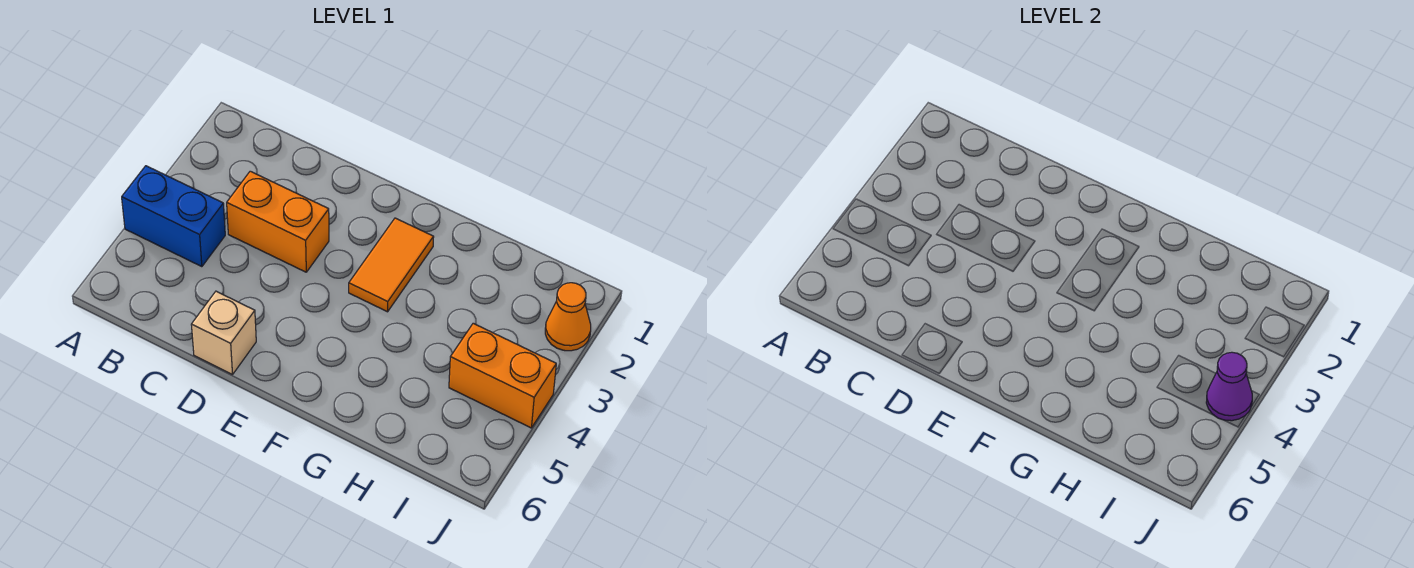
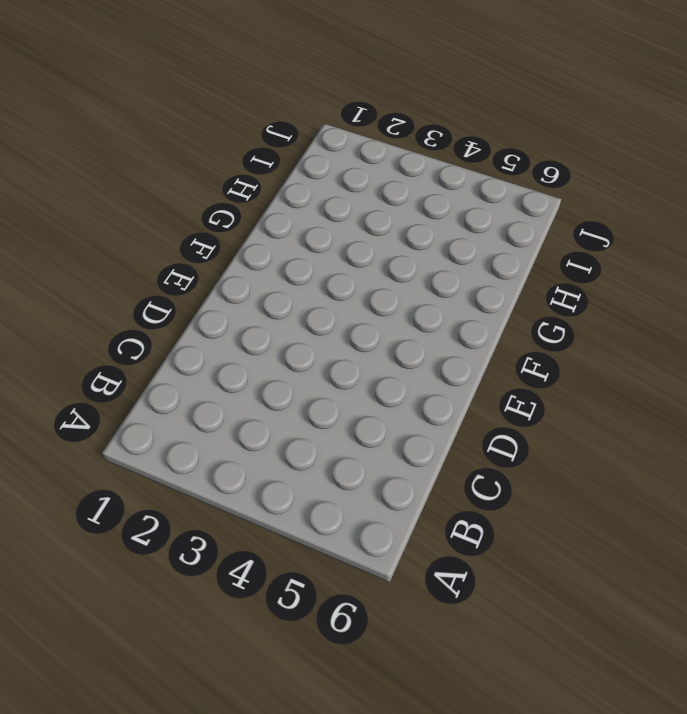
none -> blue 1x2 brick [122,166,225,267]
none -> orange 1x2 brick [227,171,329,272]

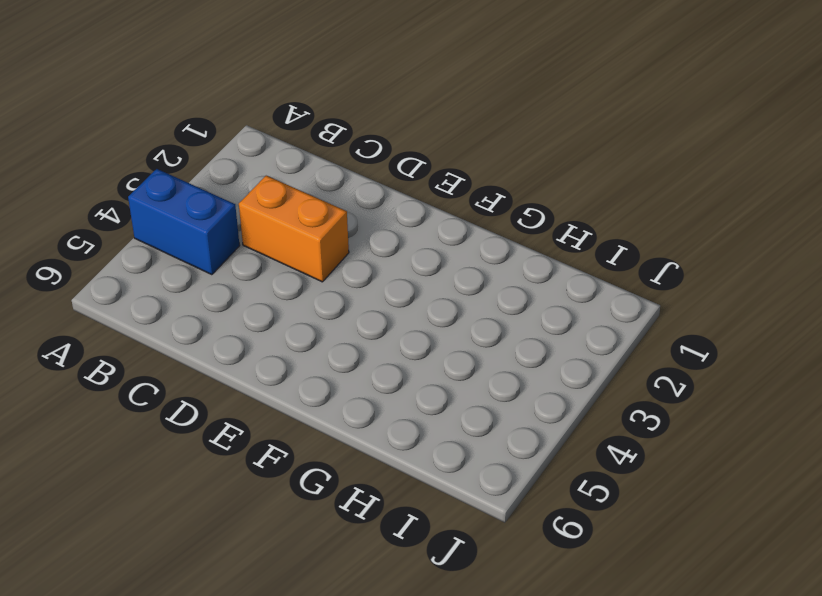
none -> tan 1x1 brick [191,291,256,375]
none -> orange 1x2 tile [349,218,434,312]

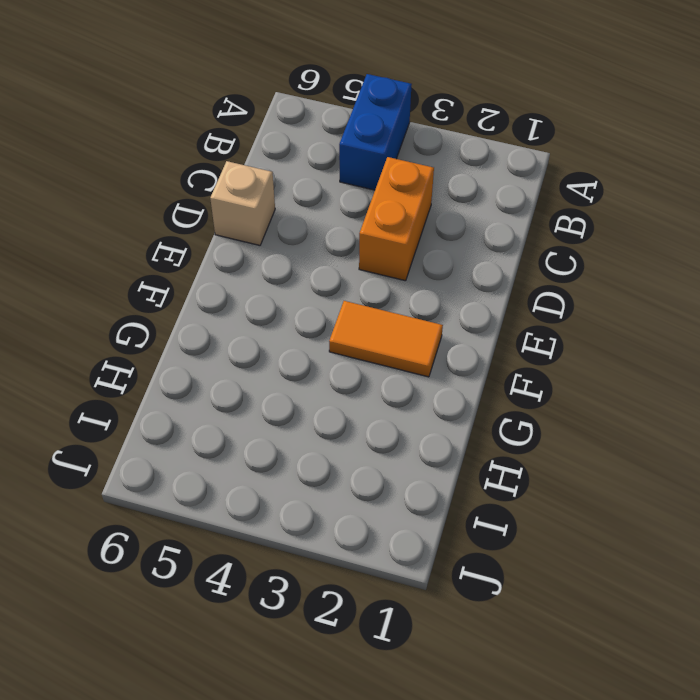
none -> orange 1x2 brick [449,323,556,428]
none -> orange 1x1 cone [545,283,591,351]

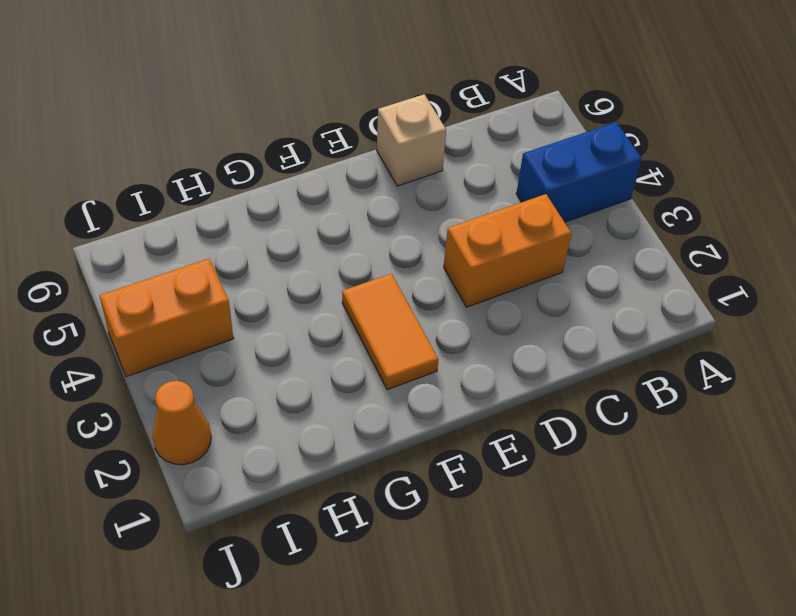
none -> purple 1x1 cone [1206,352,1252,421]

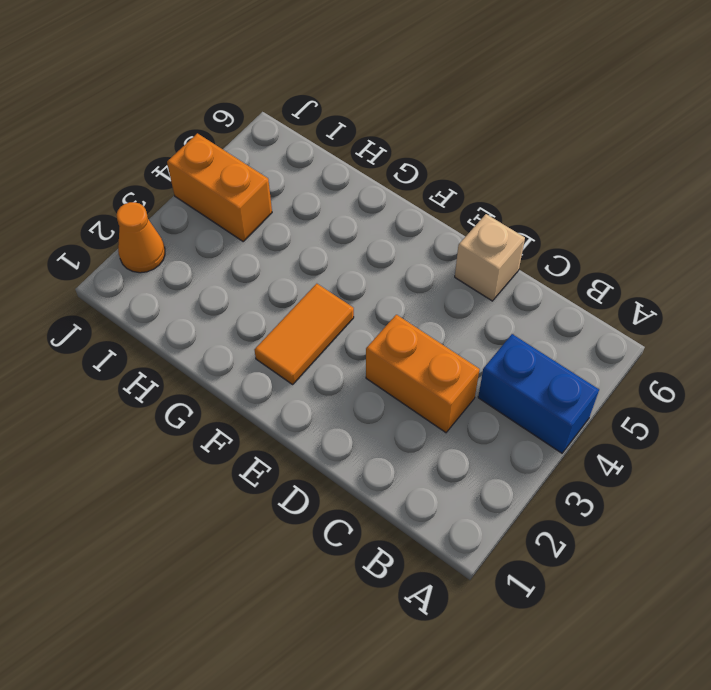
none -> purple 1x1 cone [1206,352,1252,421]

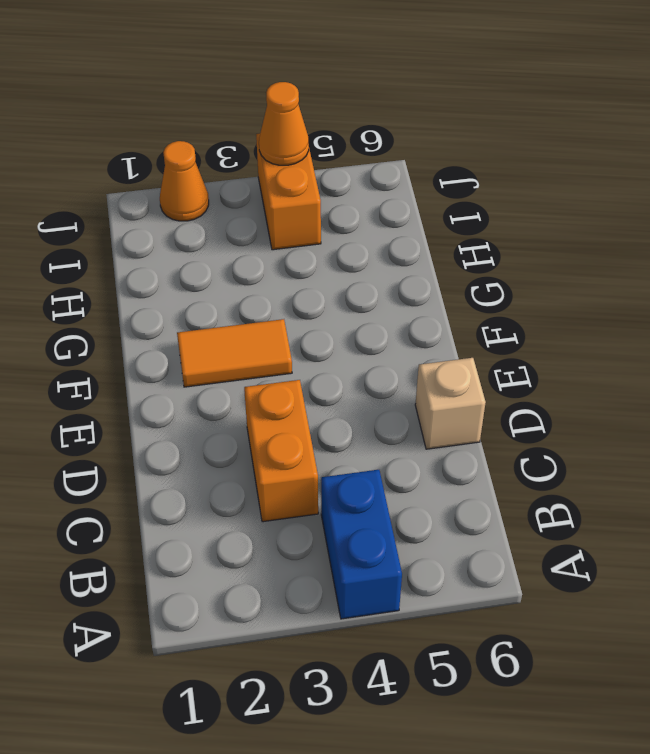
orange 1x1 cone [259,82,309,165] -> purple 1x1 cone [1206,352,1252,421]

